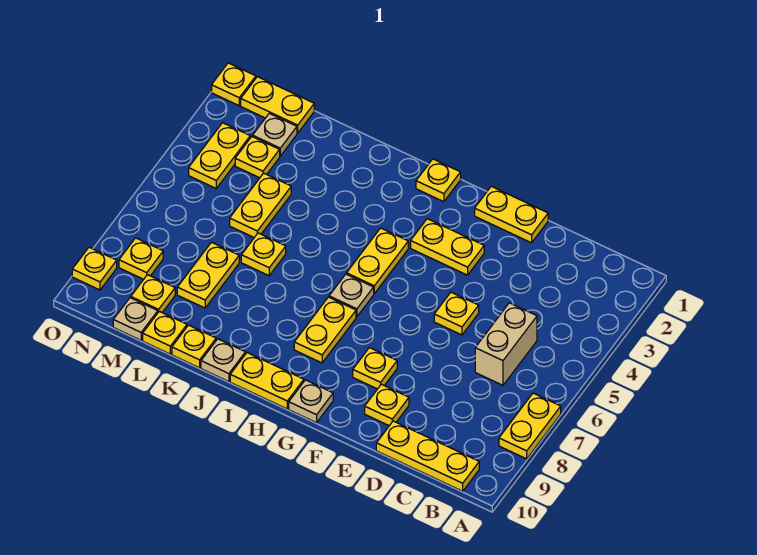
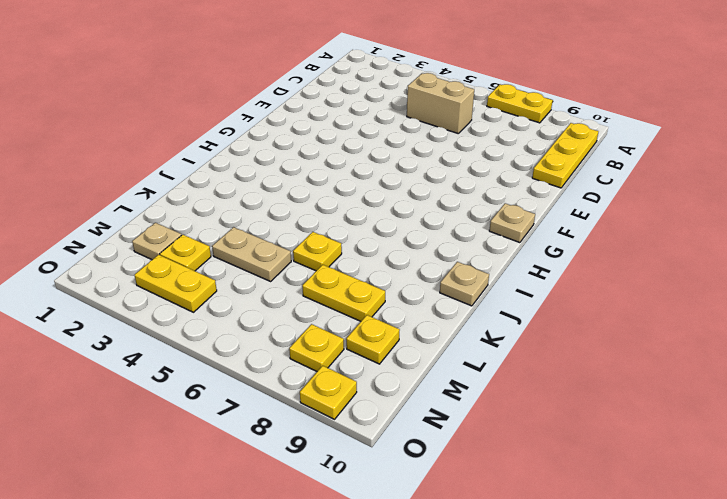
tan 1x2 plate [212,227,291,281] -> yellow 1x2 plate [230,173,291,237]
none -> yellow 1x2 plate [475,186,548,243]
none -> yellow 1x1 plate [434,292,479,335]
none -> yellow 1x1 plate [365,384,409,426]

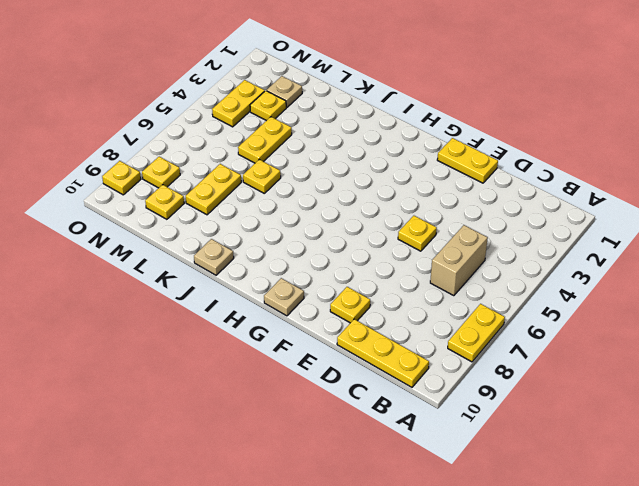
none -> yellow 1x2 plate [411,219,484,275]
none -> yellow 1x1 plate [353,348,397,389]
none -> yellow 1x1 plate [416,159,461,202]

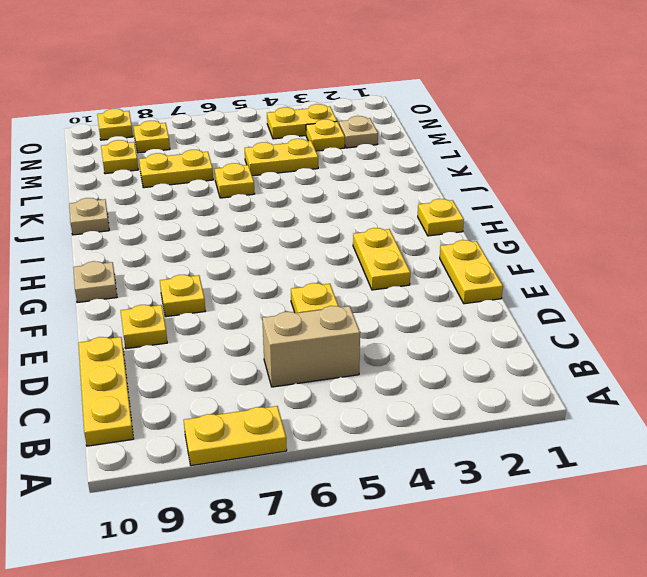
none -> yellow 1x2 plate [347,228,408,294]
none -> tan 1x1 plate [329,274,374,317]
none -> yellow 1x2 plate [294,297,356,363]

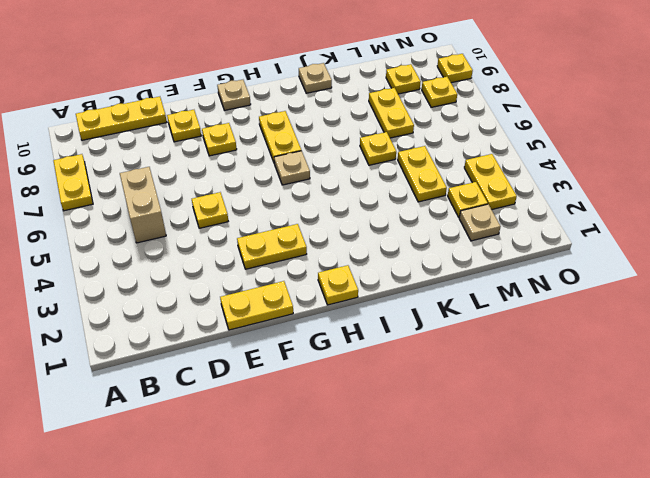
none -> yellow 1x2 plate [347,228,408,294]
none -> yellow 1x2 plate [230,353,304,409]
none -> yellow 1x1 plate [172,325,216,368]

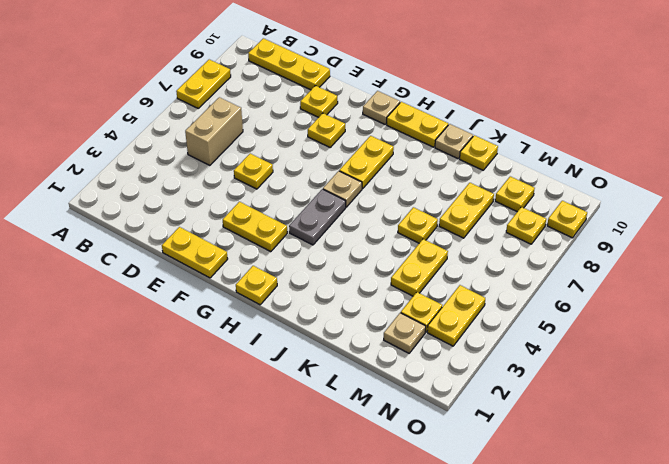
grey 1x2 plate [289,189,346,245] -> yellow 1x2 plate [347,228,408,294]
none -> yellow 1x1 plate [143,311,187,354]
none -> yellow 1x2 plate [241,77,314,133]
none -> tan 1x1 plate [113,298,158,340]

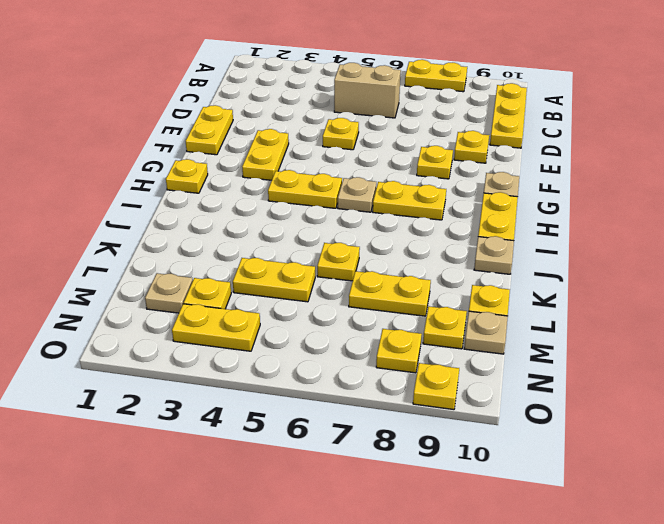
none -> yellow 1x1 plate [172,325,216,368]
none -> yellow 1x2 plate [241,77,314,133]
none -> yellow 1x1 plate [212,63,256,106]

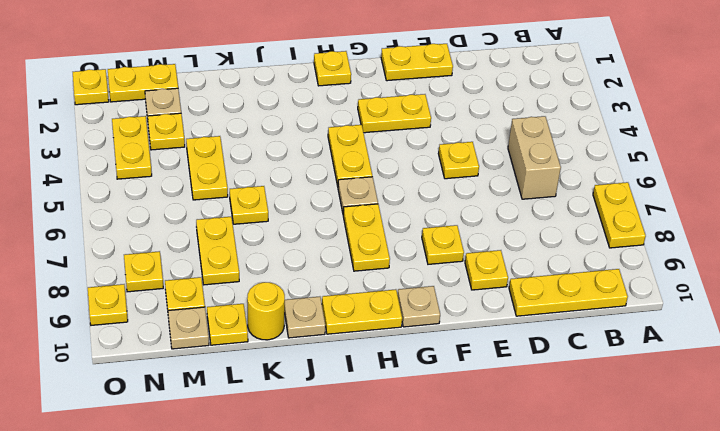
yellow 1x1 round brick [247,282,285,340] -> yellow 1x1 plate [172,325,216,368]

